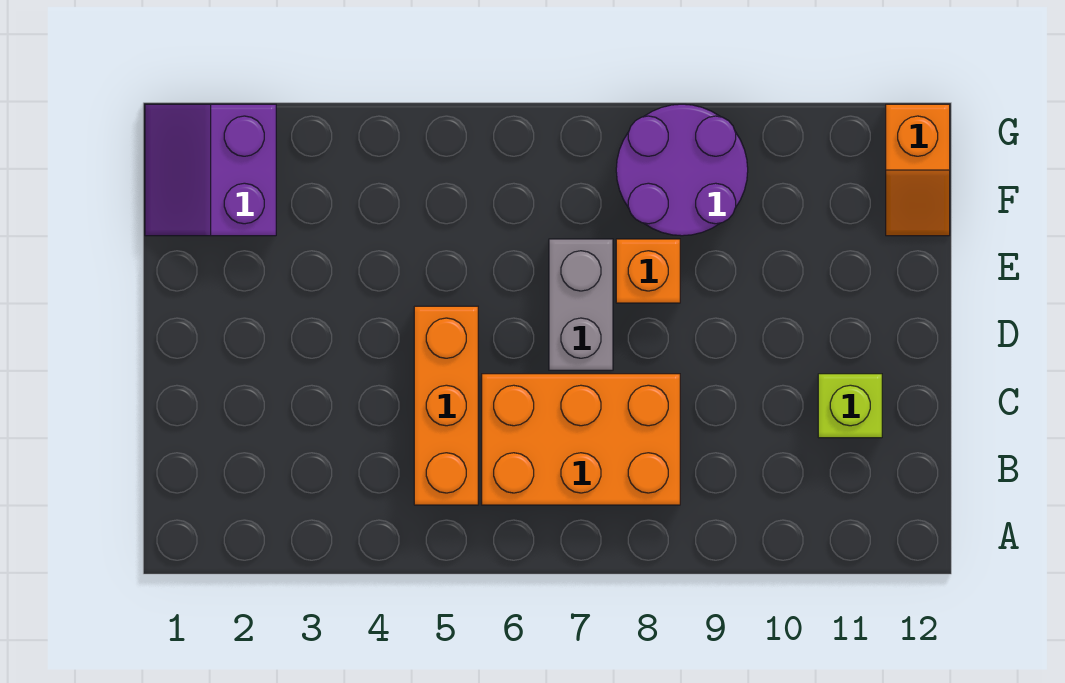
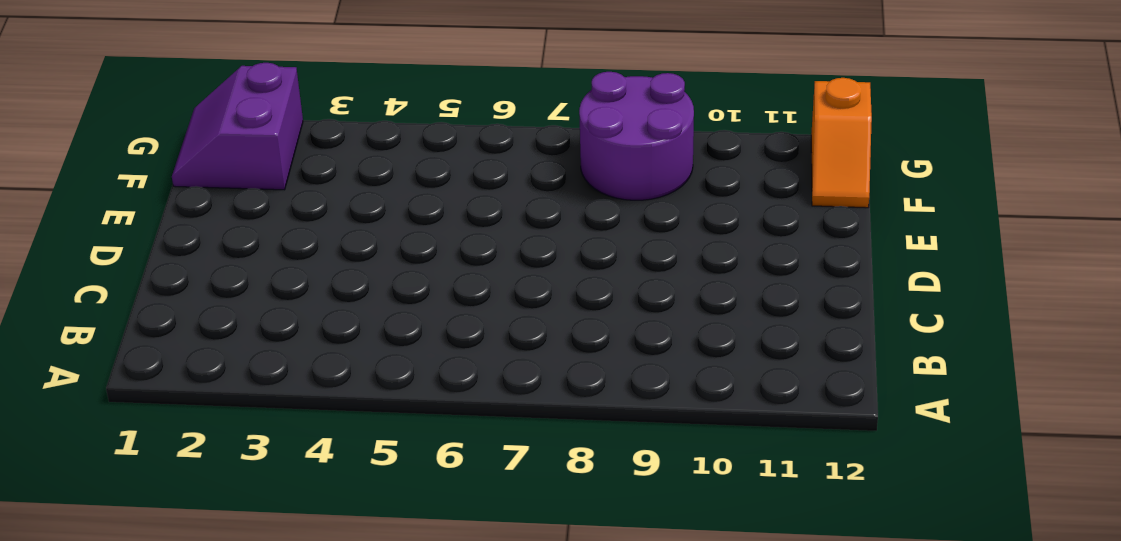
none -> orange 1x3 brick [414,306,478,505]
none -> orange 2x3 brick [482,374,680,505]

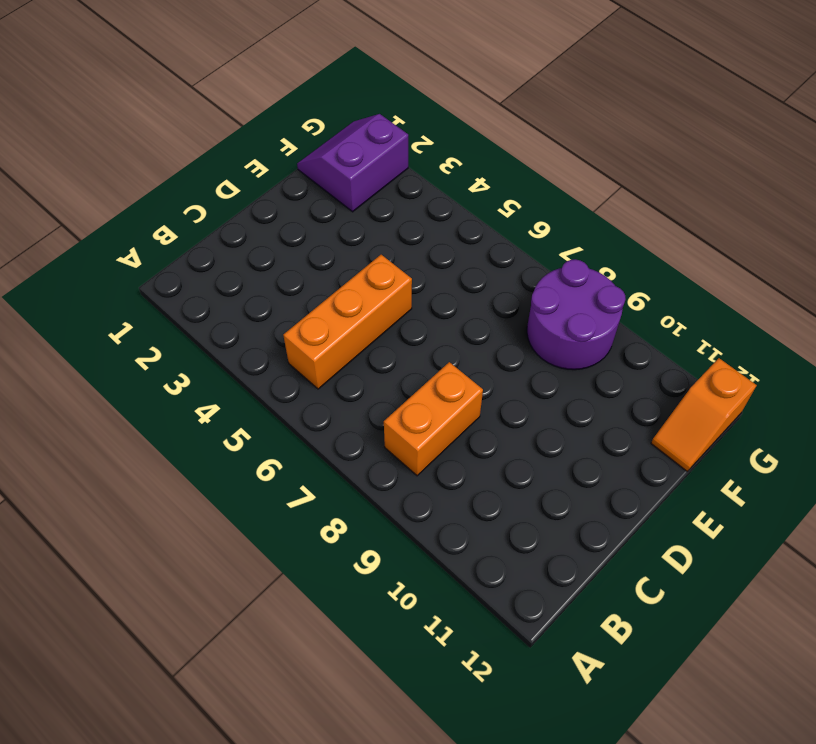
orange 1x2 brick [384,362,483,476] -> orange 2x3 brick [482,374,680,505]
none -> lime 1x1 brick [818,374,882,438]
none -> grey 1x2 brick [549,239,613,370]

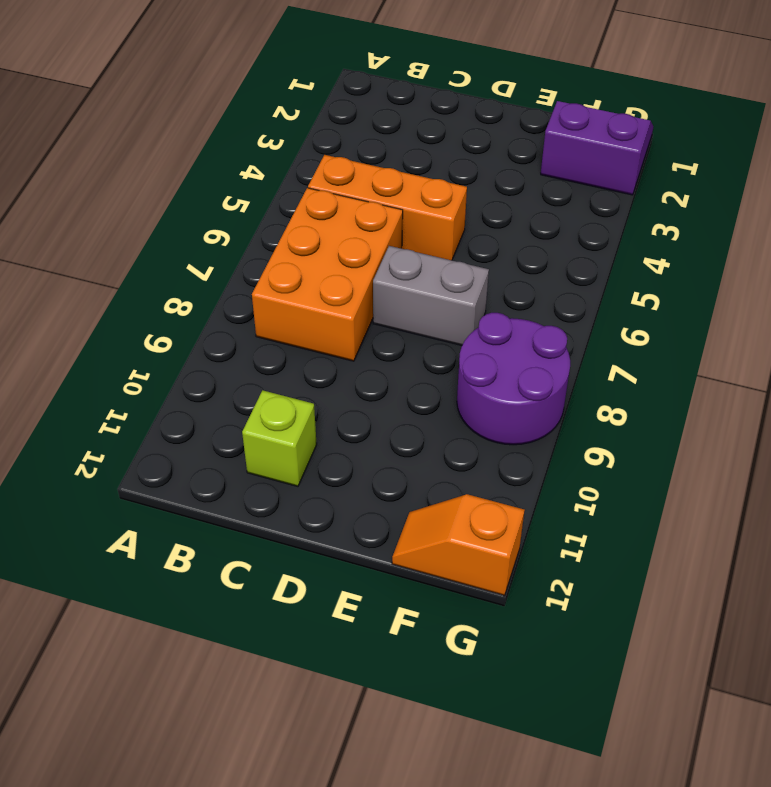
none -> orange 1x1 brick [616,239,680,303]

